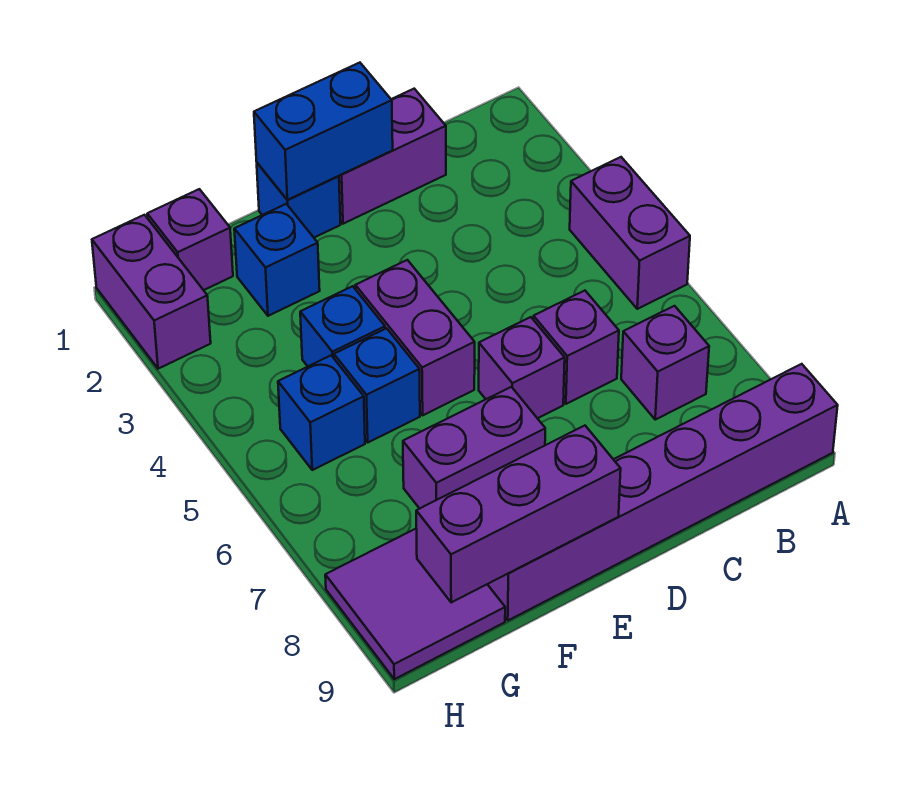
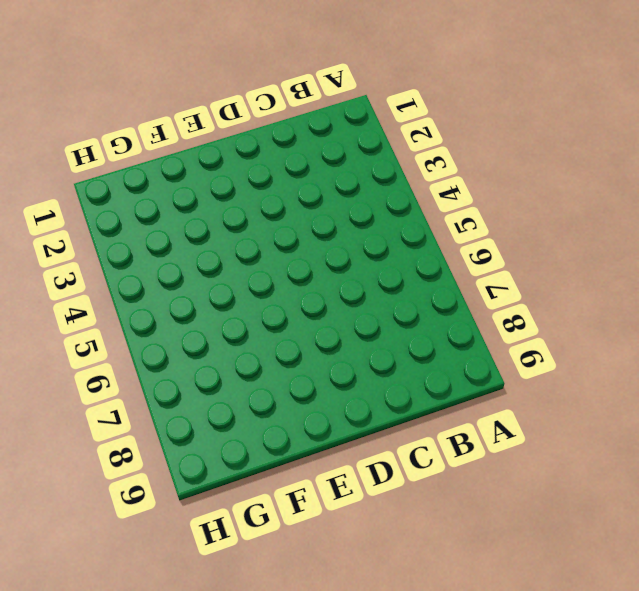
none -> purple 1x2 brick [570,157,690,309]
none -> purple 1x6 brick [488,364,838,620]
none -> purple 1x1 brick [621,306,709,420]

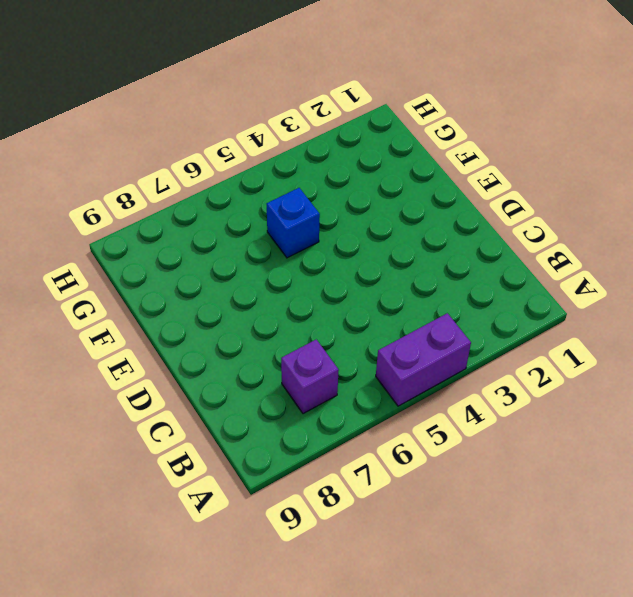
none -> purple 1x6 brick [488,364,838,620]
none -> purple 1x2 brick [339,89,446,224]
none -> purple 1x1 brick [533,291,619,404]

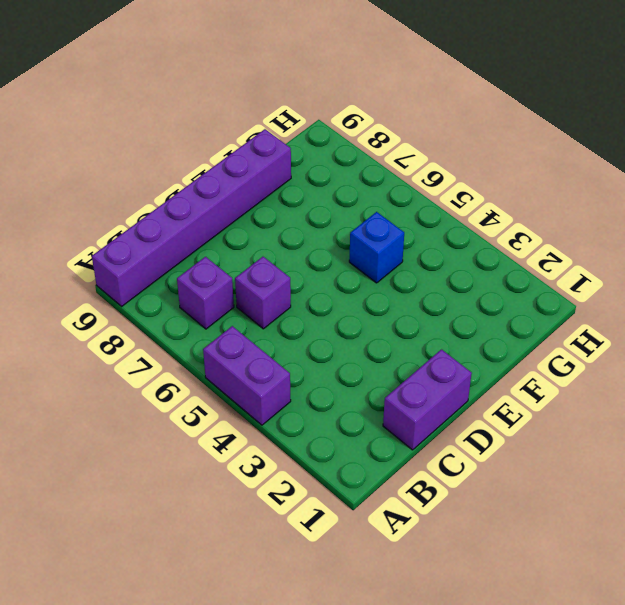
none -> purple 1x1 brick [479,317,565,418]
none -> blue 1x1 brick [257,163,341,238]
none -> purple 1x2 brick [355,260,475,415]

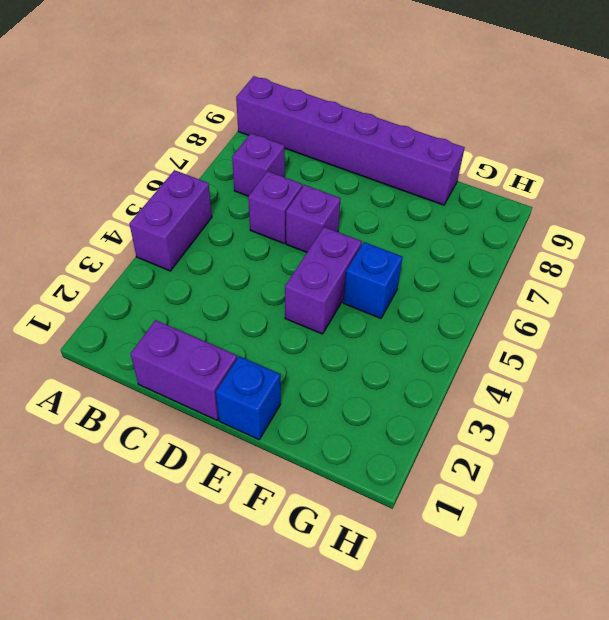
none -> purple 1x2 brick [403,387,545,509]
none -> blue 1x1 brick [234,204,320,316]
none -> blue 1x1 brick [300,286,385,366]

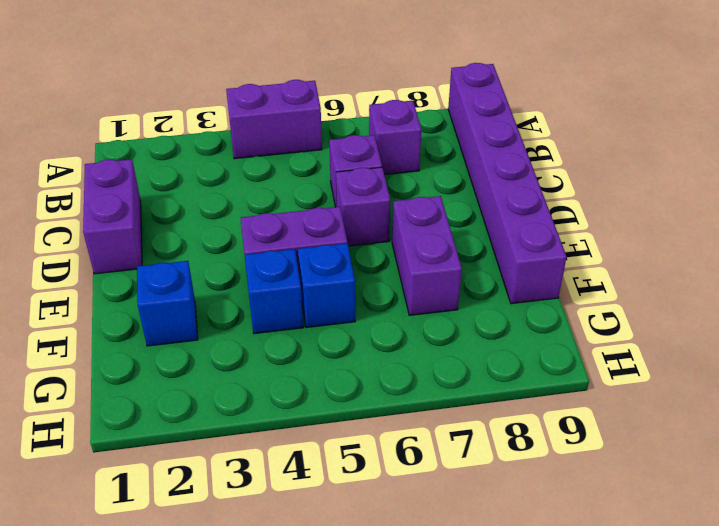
none -> blue 1x1 brick [257,163,341,238]
none -> purple 1x1 brick [147,189,233,290]
none -> blue 1x1 brick [278,356,365,470]

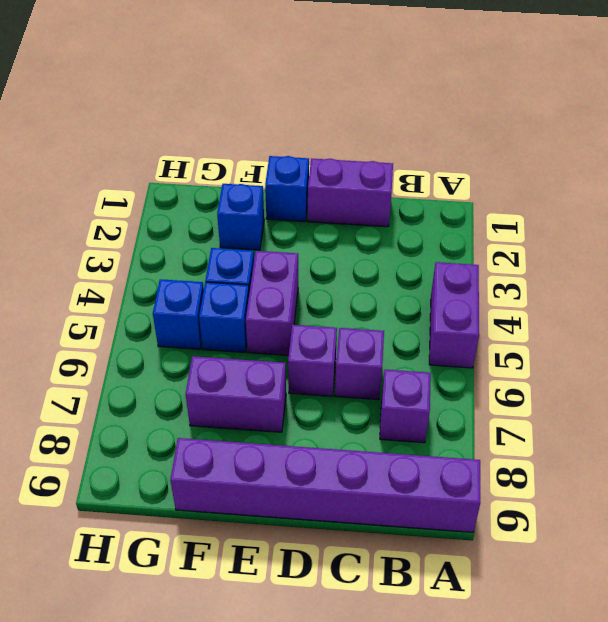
none -> purple 1x1 brick [147,189,233,290]
none -> purple 2x2 tile [325,529,505,679]
none -> purple 1x2 brick [92,215,211,369]

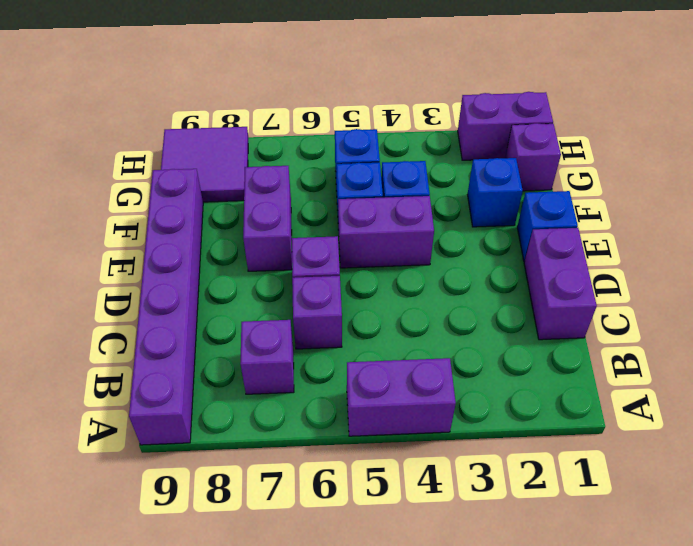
none -> blue 1x2 brick [254,63,393,200]
none -> purple 1x3 brick [416,426,621,602]

